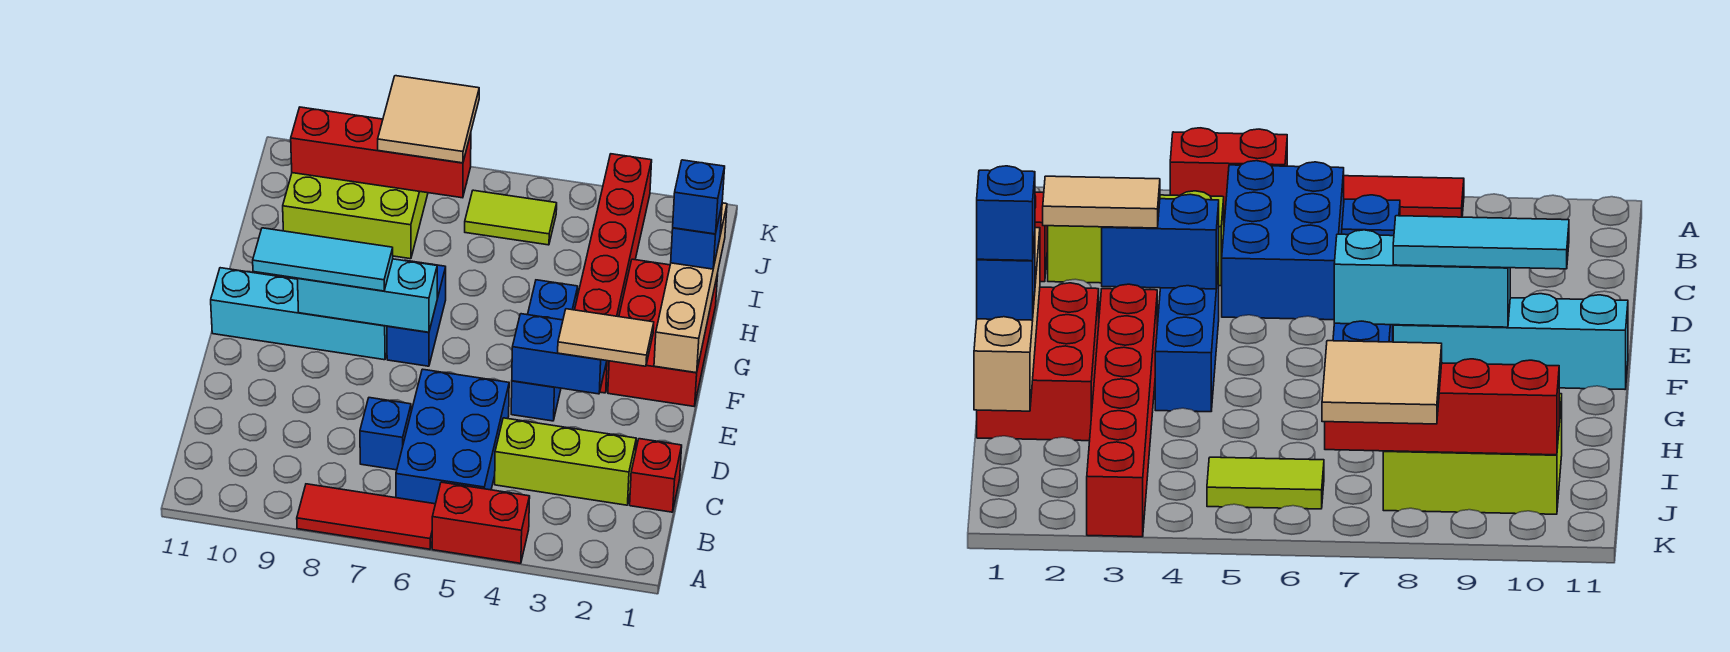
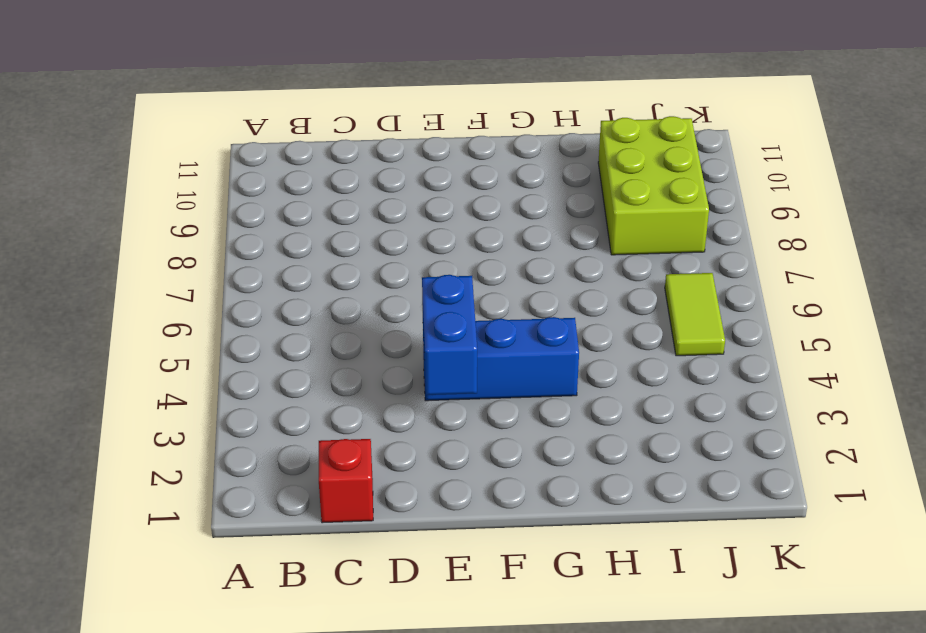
none -> red 1x2 brick [432,482,530,563]
none -> red 1x3 tile [297,484,435,549]
none -> blue 2x3 brick [396,369,509,504]

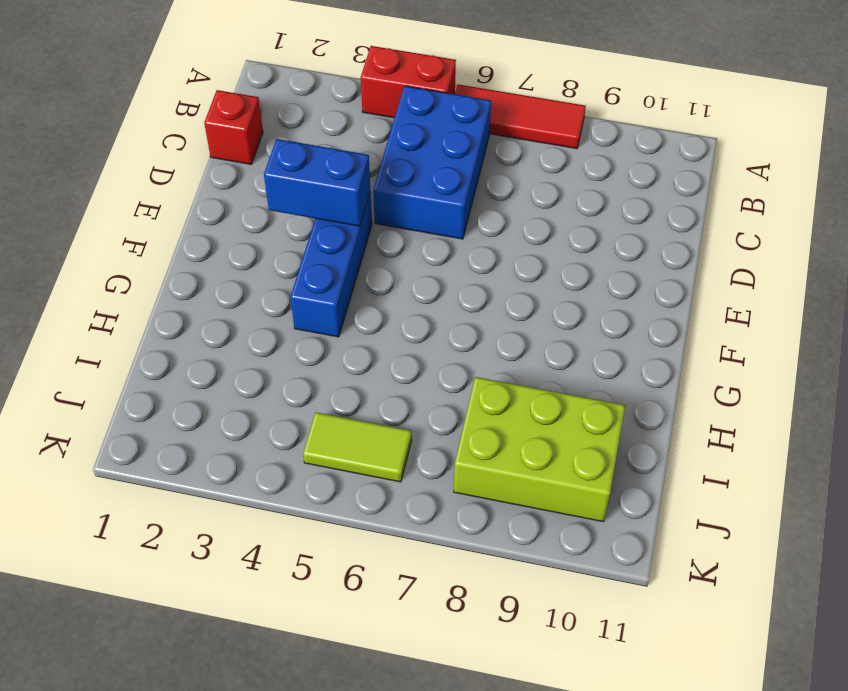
none -> lime 1x3 brick [495,418,636,505]
none -> blue 1x1 brick [360,398,411,470]
none -> red 2x3 brick [608,259,718,406]

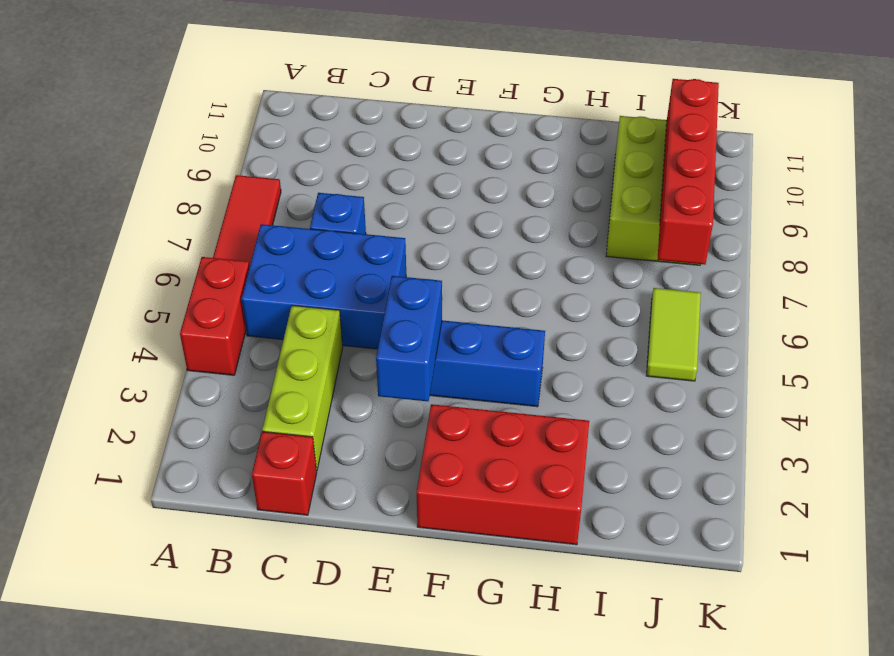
none -> red 1x6 brick [575,154,652,393]
none -> blue 1x2 brick [387,260,446,366]
none -> cyan 1x4 brick [211,268,387,360]

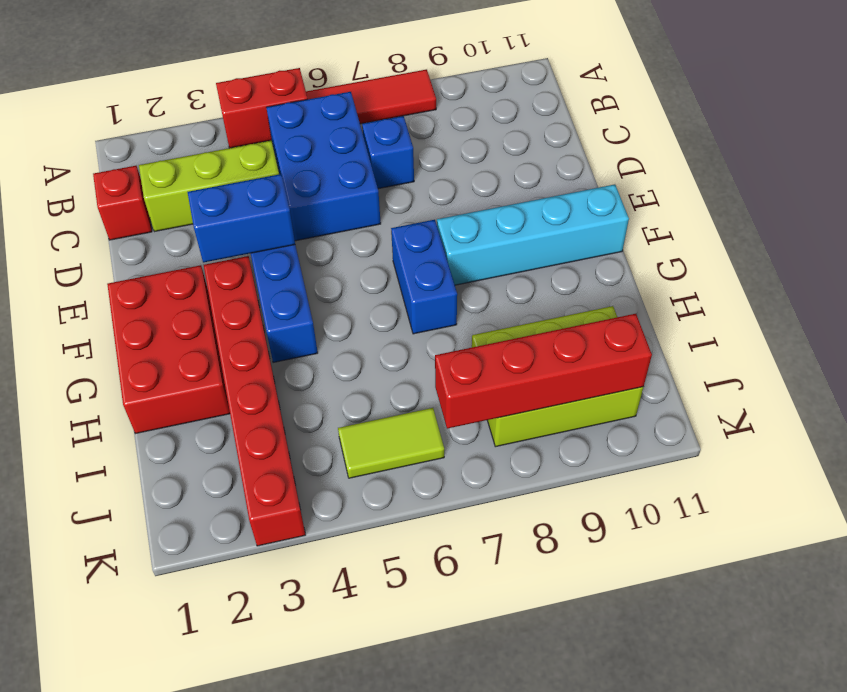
none -> tan 1x4 brick [654,203,727,373]
none -> cyan 1x3 brick [297,259,437,332]
none -> tan 1x2 tile [558,309,654,366]

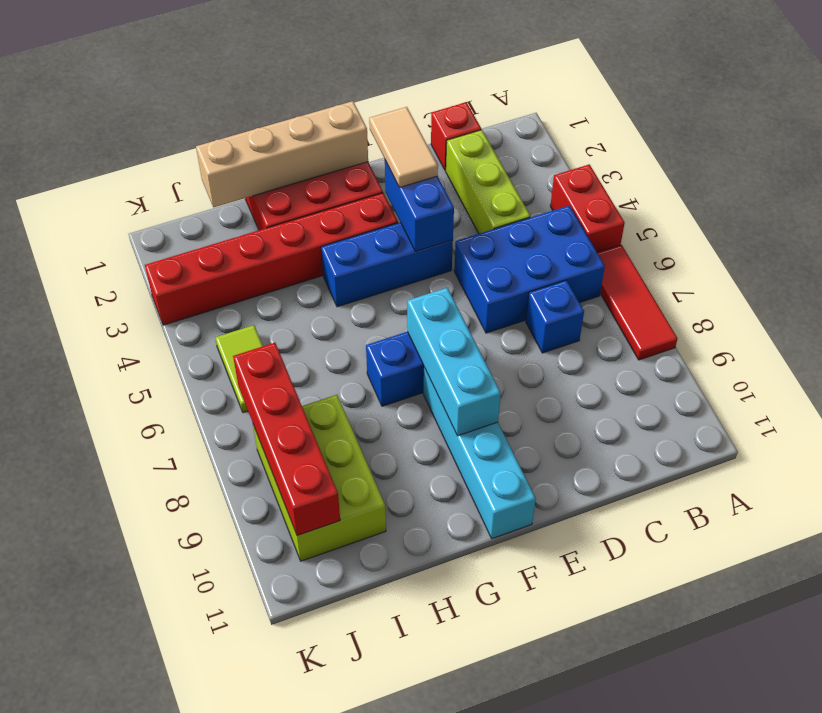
none -> cyan 1x3 tile [253,228,393,291]
none -> blue 1x1 brick [671,206,722,269]
none -> tan 2x2 tile [378,76,479,163]

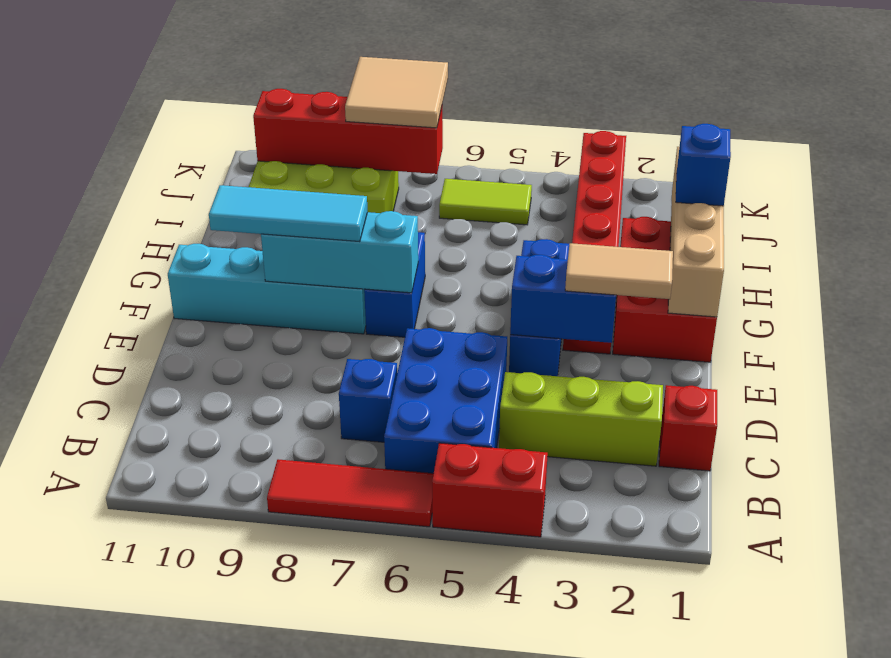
none -> blue 1x1 brick [673,160,725,234]

